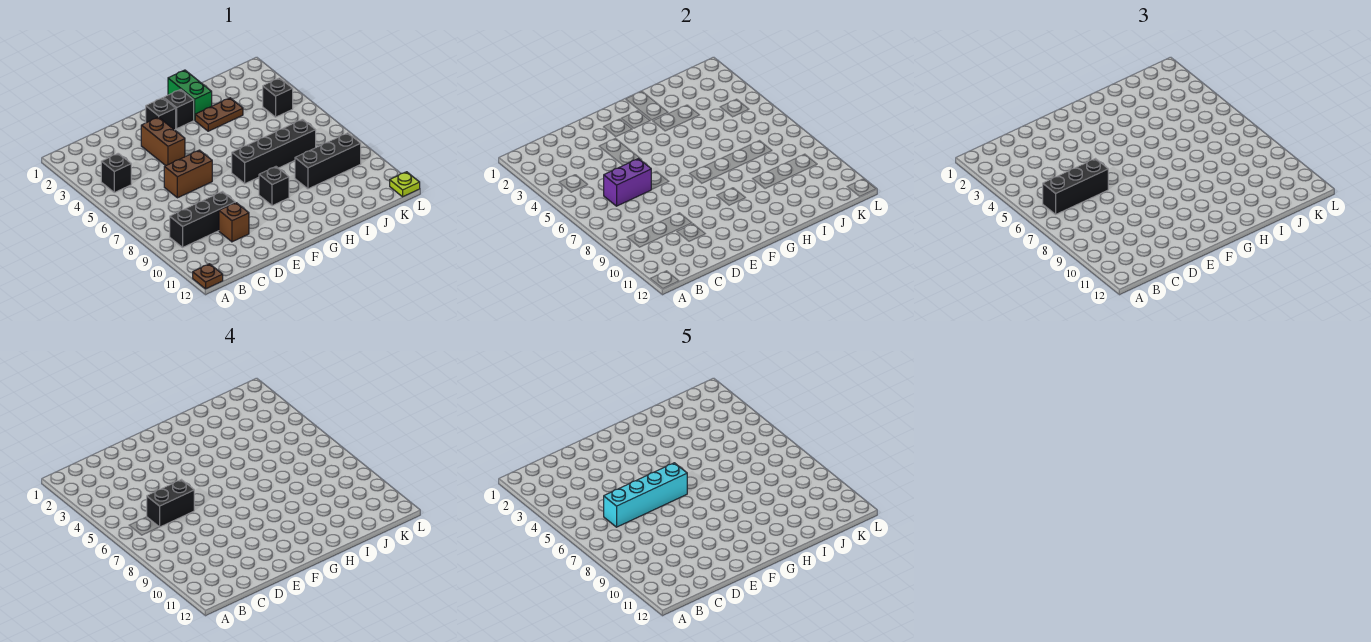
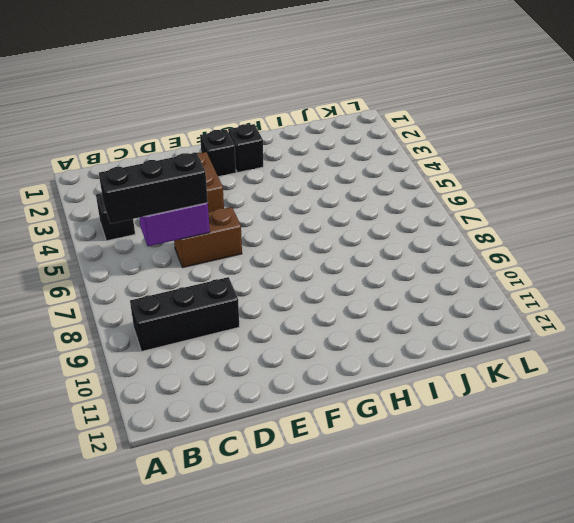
none -> brown 1x1 plate [193,264,223,289]
none -> brown 1x1 brick [219,203,249,242]
none -> black 1x4 brick [232,119,316,184]

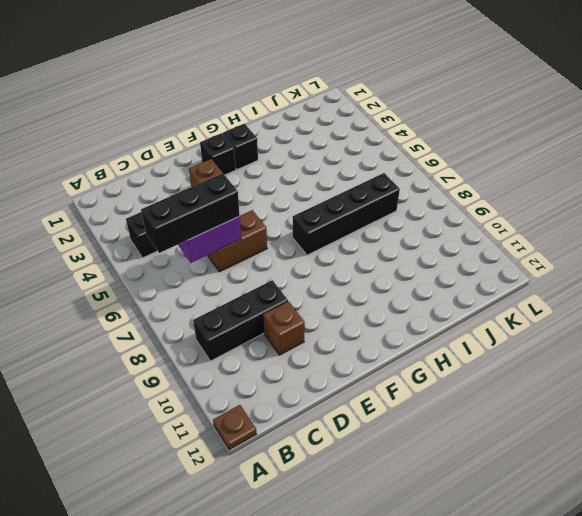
none -> black 1x1 brick [259,167,289,206]
none -> green 1x2 brick [168,70,212,120]
none -> brown 1x2 plate [195,98,243,131]

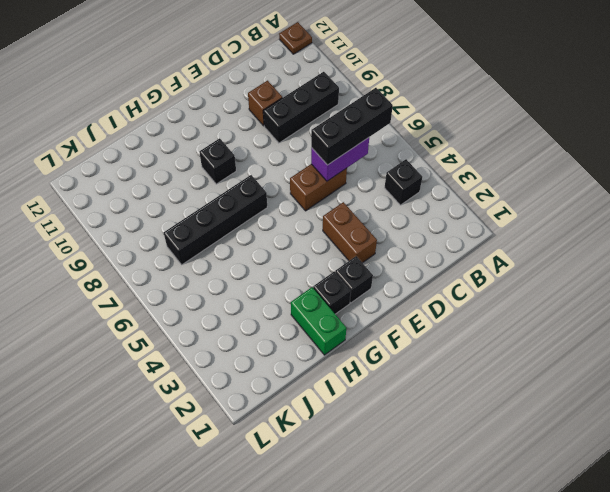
none -> brown 1x2 plate [195,98,243,131]
none -> black 1x3 brick [295,133,361,189]
none -> black 1x1 brick [263,78,293,117]

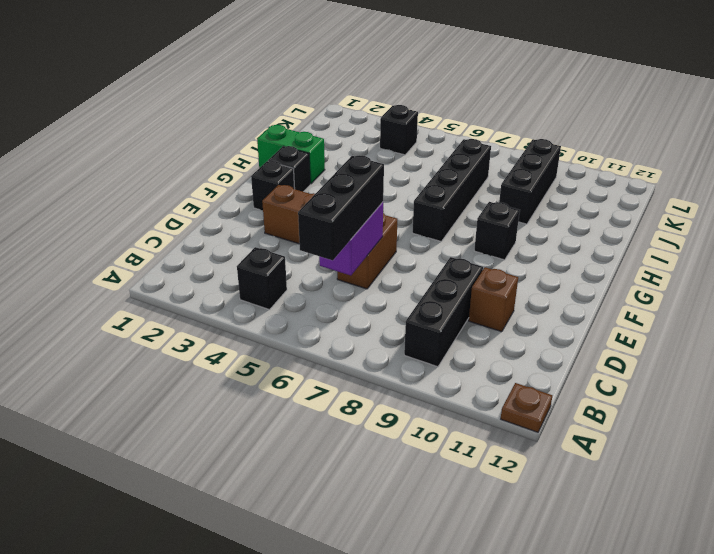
none -> brown 1x2 plate [195,98,243,131]
none -> lime 1x1 plate [390,172,420,197]
none -> black 1x2 brick [147,480,194,527]

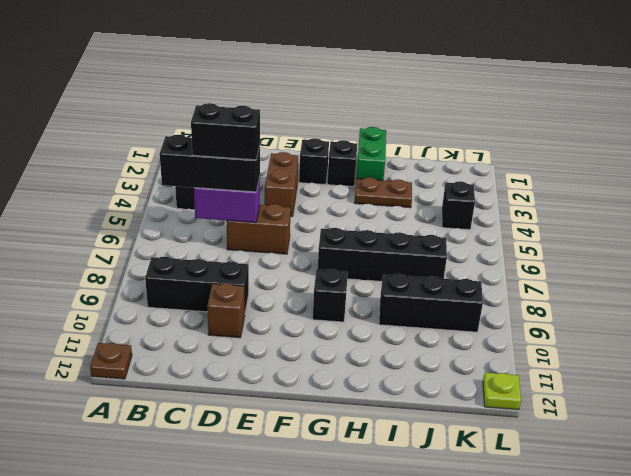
none -> cyan 1x4 brick [604,463,687,527]

